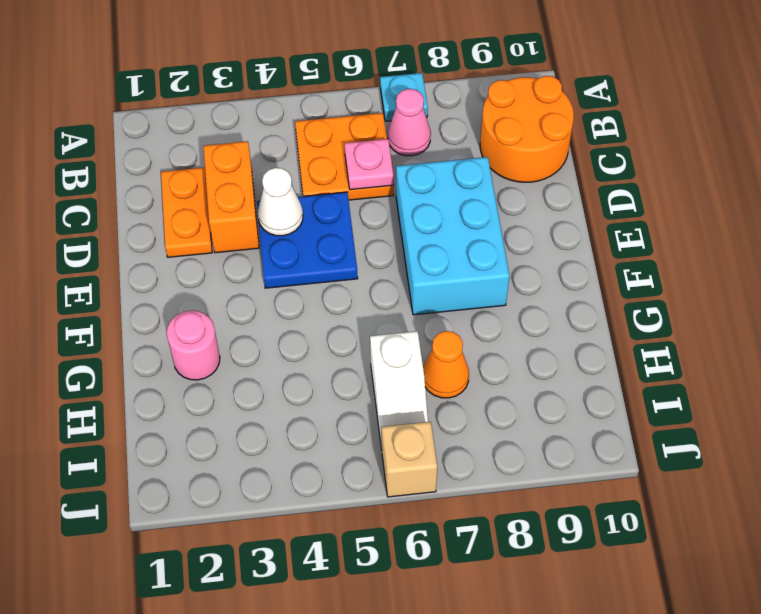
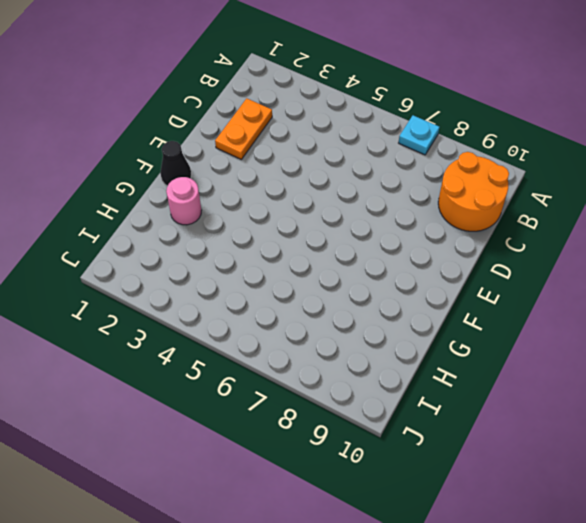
black 1x1 cone [160,141,191,186] -> none
none -> orange 2x2 plate [295,113,394,200]
none -> pink 1x1 cone [388,89,431,156]
none -> orange 1x2 brick [204,141,259,253]

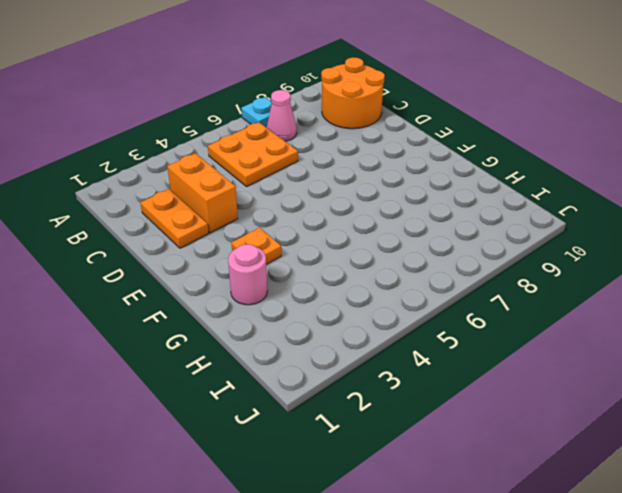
orange 1x1 plate [231,228,281,264] -> none
none -> blue 2x2 plate [257,192,358,288]
none -> cyan 2x3 brick [396,157,509,315]
none -> white 1x2 slope [370,331,428,449]

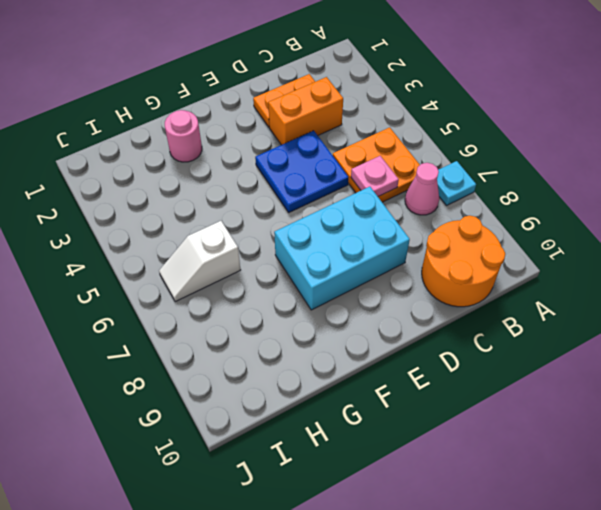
none -> orange 1x1 cone [423,331,469,398]
none -> tan 1x1 brick [382,422,437,497]
none -> white 1x1 cone [258,168,303,236]

